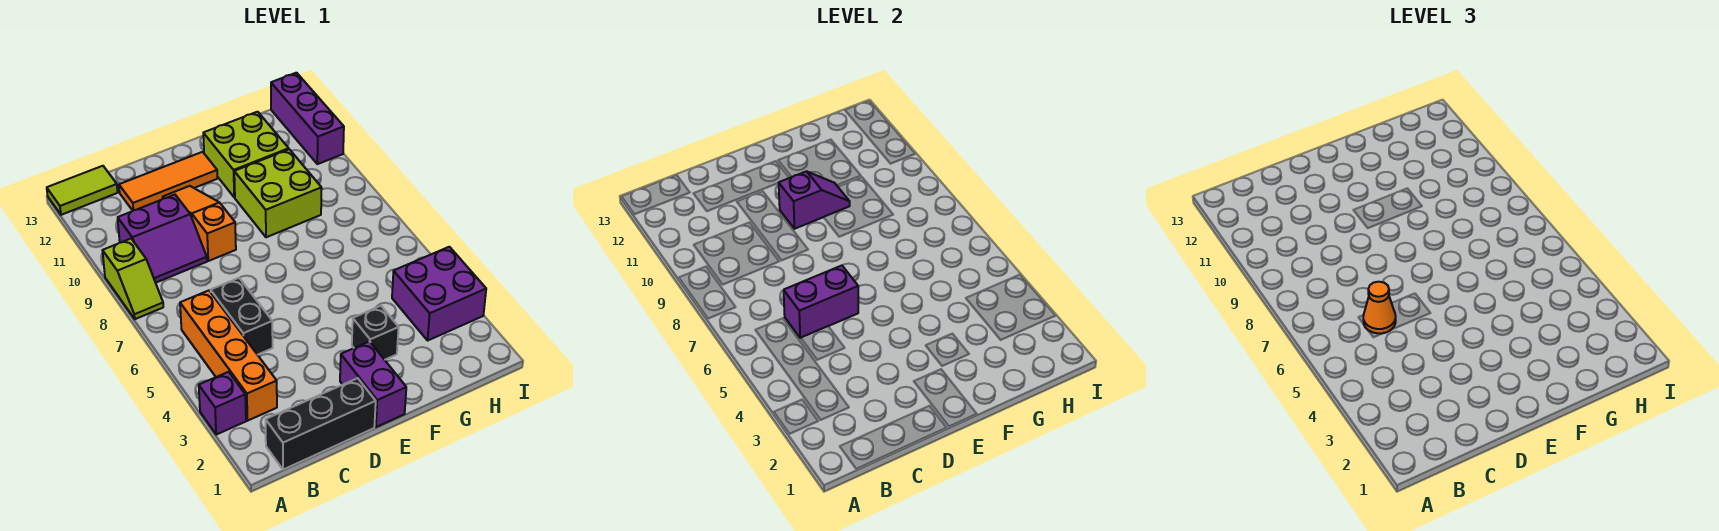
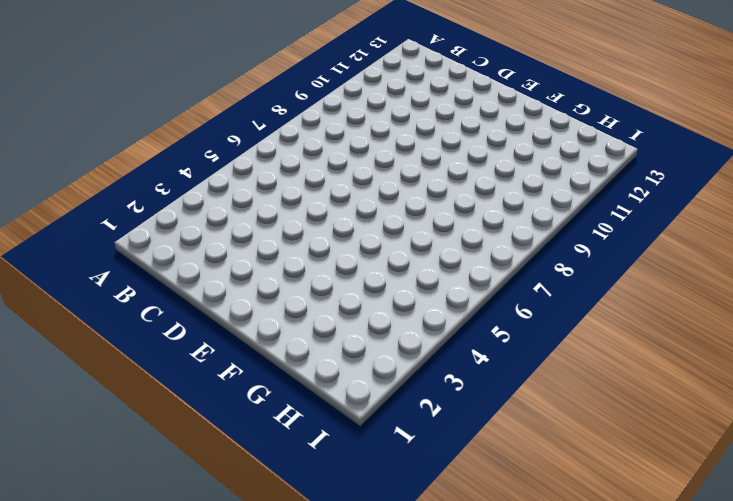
none -> purple 1x1 brick [199,372,246,434]
none -> lime 1x2 slope [102,239,163,319]
none -> lime 1x2 tile [47,166,118,215]

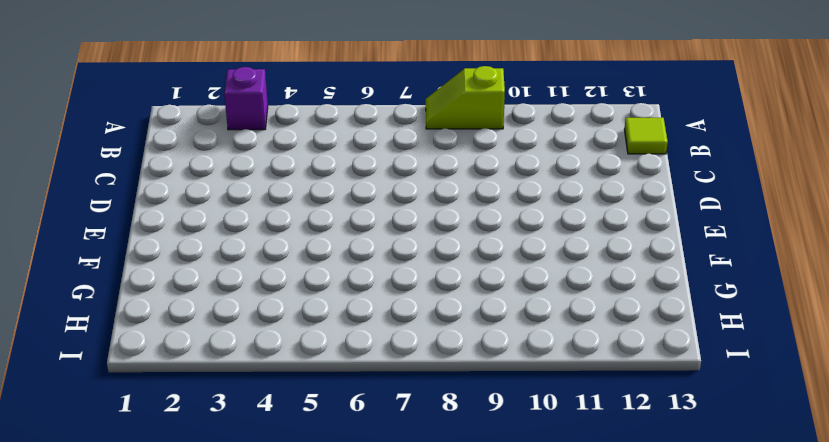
lime 1x1 tile [624,118,668,154] -> lime 1x2 tile [47,166,118,215]
none -> black 1x3 brick [266,378,376,470]
none -> orange 1x4 brick [180,291,277,421]
none -> purple 2x2 slope [118,195,207,283]

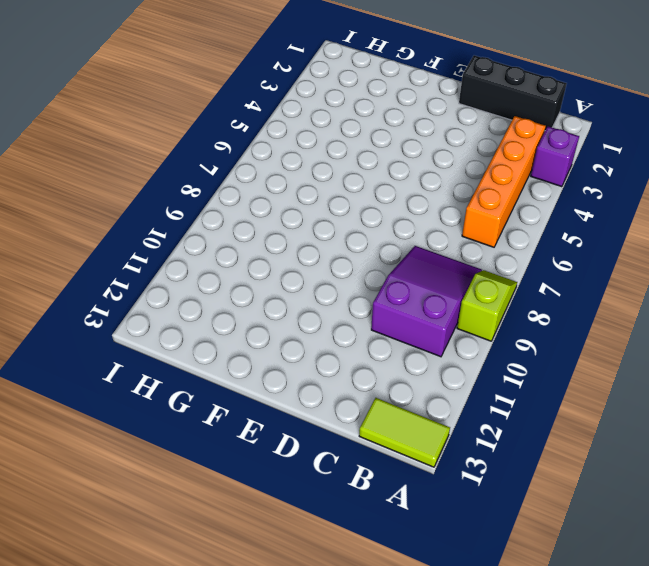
purple 2x3 slope [371,246,482,357] -> purple 2x2 slope [118,195,207,283]
none -> black 1x2 brick [211,278,273,355]
none -> orange 1x3 tile [119,152,217,211]
none -> orange 1x3 slope [163,186,236,261]

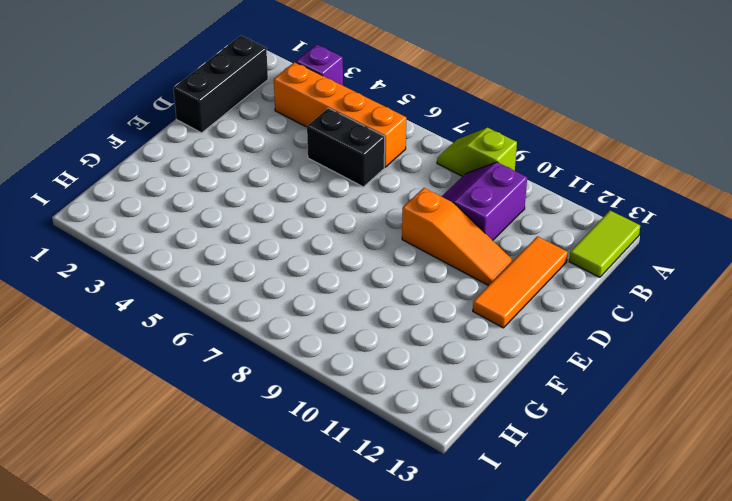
none -> purple 1x2 brick [340,341,406,427]
none -> black 1x1 brick [352,306,399,360]
none -> lime 2x2 brick [234,149,322,237]

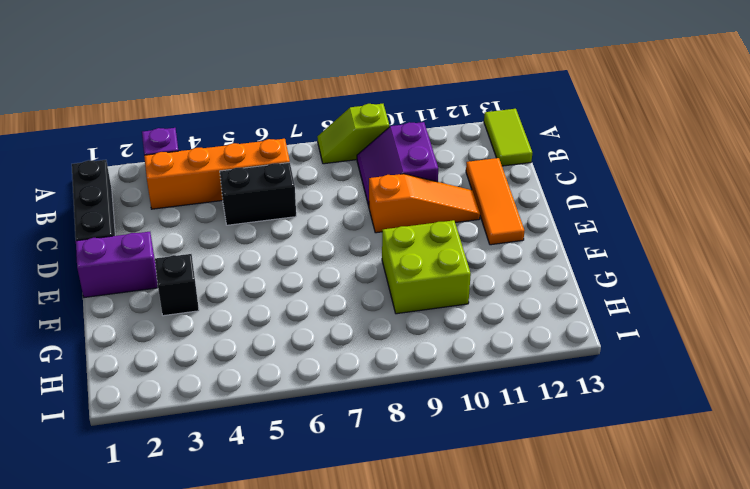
none -> lime 2x2 brick [203,112,289,197]
none -> purple 2x2 brick [392,247,486,340]
none -> purple 1x3 brick [271,73,344,164]

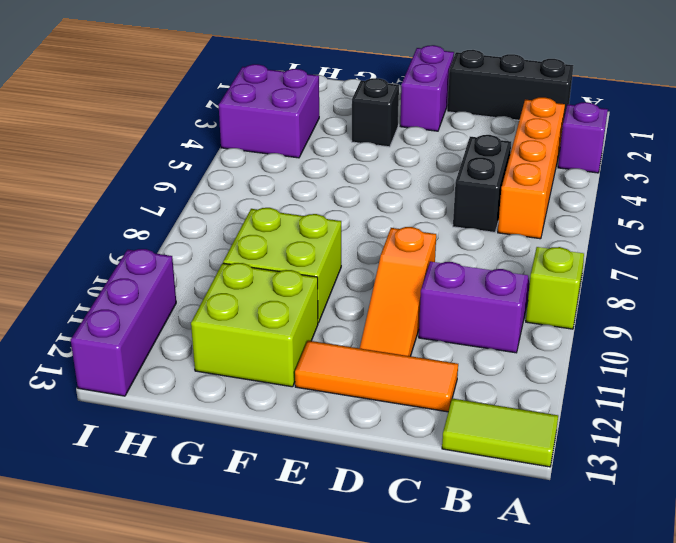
none -> purple 1x2 brick [784,266,858,338]
none -> purple 1x2 slope [779,171,850,229]
none -> orange 1x1 cone [1363,282,1396,334]

